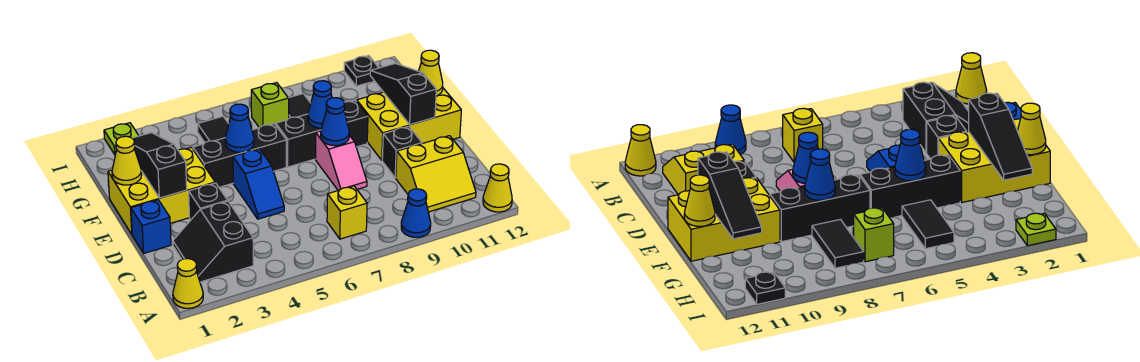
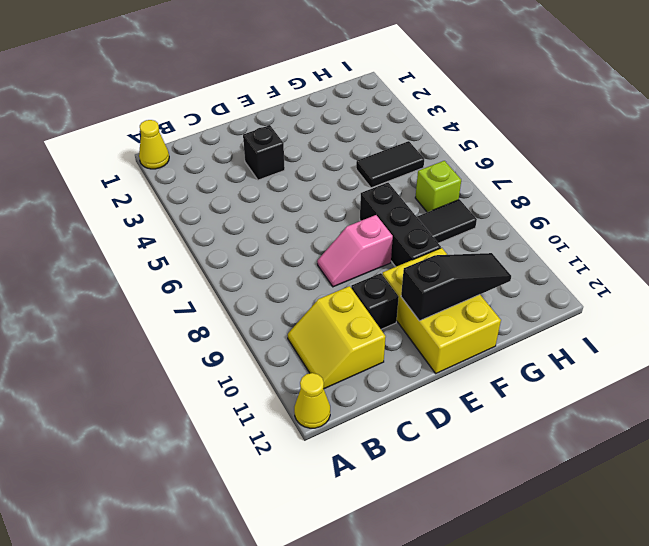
none -> blue 1x1 cone [401,189,431,237]
none -> black 2x2 slope [173,201,253,282]
none -> yellow 1x1 brick [327,186,367,239]

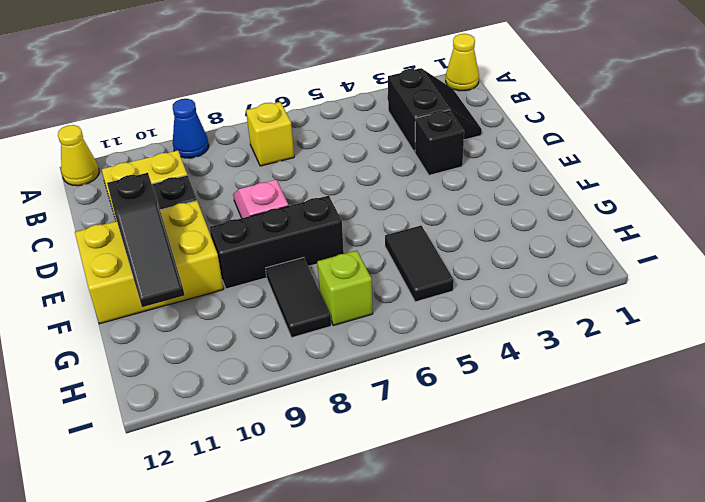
none -> blue 1x1 brick [131,200,171,253]
none -> blue 1x2 slope [233,149,284,219]
none -> yellow 2x3 brick [108,147,215,234]

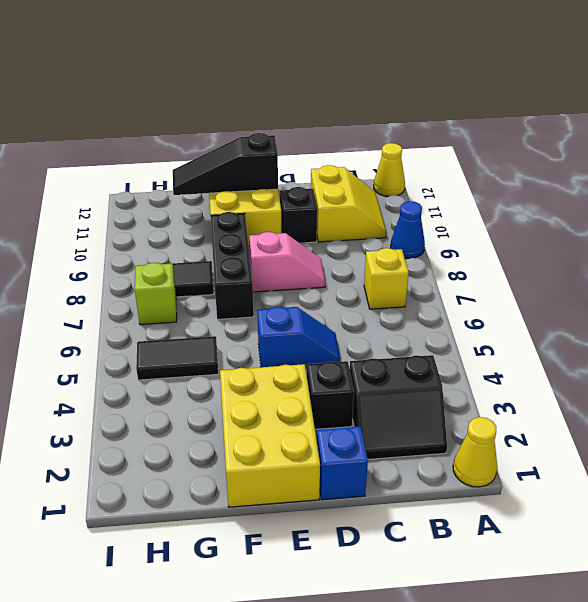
none -> black 1x3 brick [193,124,286,187]
none -> lime 1x1 plate [104,123,139,155]
none -> black 1x1 plate [344,56,379,86]

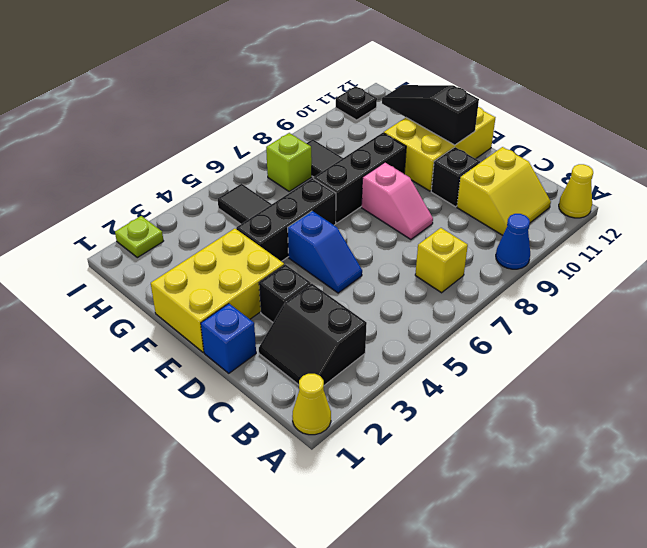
none -> black 1x3 slope [132,133,187,198]
none -> blue 1x1 cone [321,98,349,146]
none -> yellow 1x1 cone [112,136,142,185]

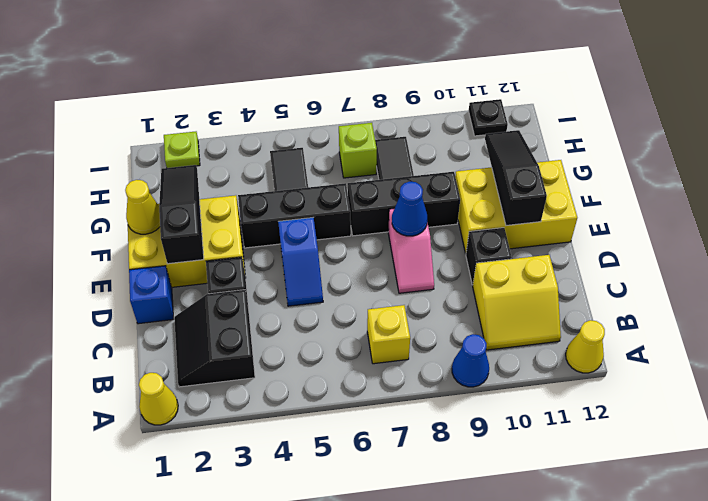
none -> blue 1x1 cone [225,104,254,152]
none -> blue 1x1 cone [308,81,332,128]
none -> yellow 1x1 cone [419,50,443,96]

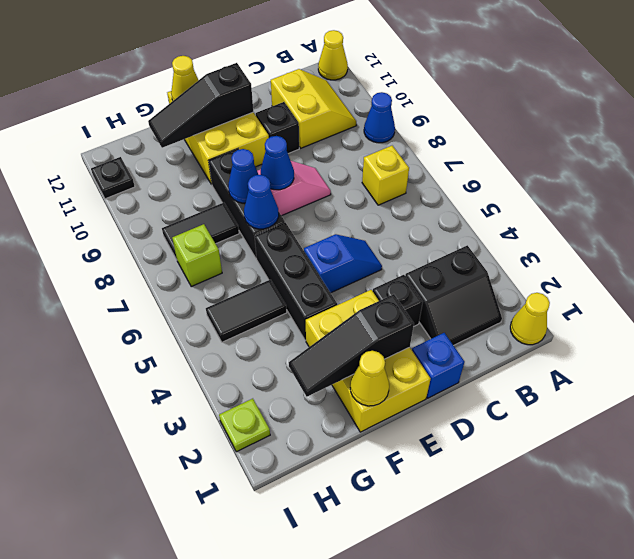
blue 1x1 cone [244,175,279,229] -> blue 1x1 cone moved to [225,104,254,152]

